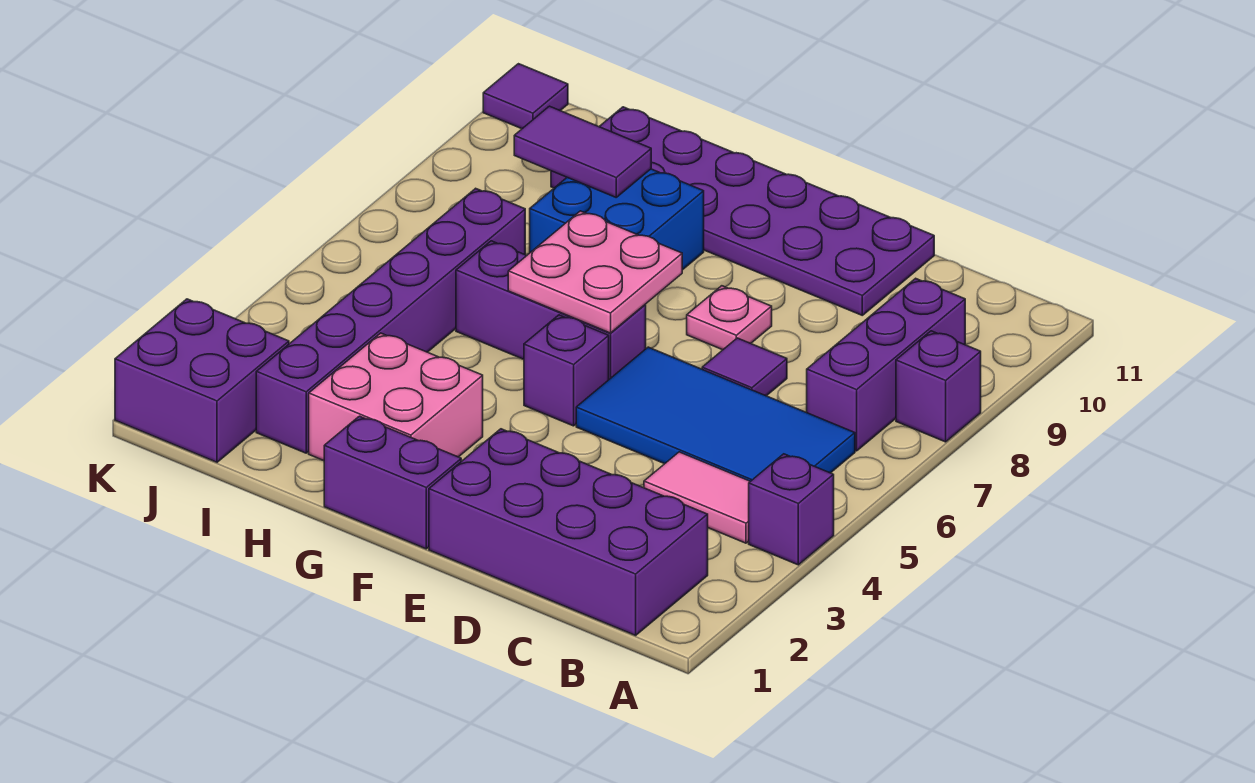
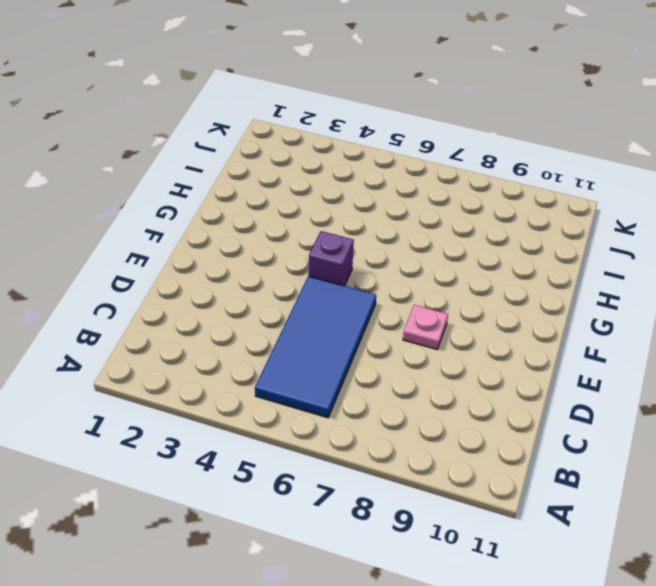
none -> purple 1x1 brick [749,454,834,565]
none -> purple 1x1 brick [896,331,981,442]
none -> purple 2x4 brick [429,429,708,635]

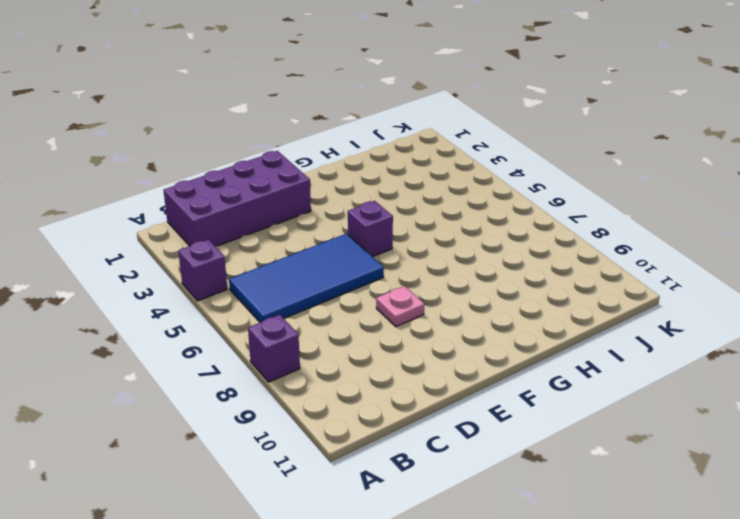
none -> pink 1x2 tile [644,452,750,543]
none -> purple 1x3 brick [807,278,965,451]
none -> purple 1x1 tile [702,338,787,396]

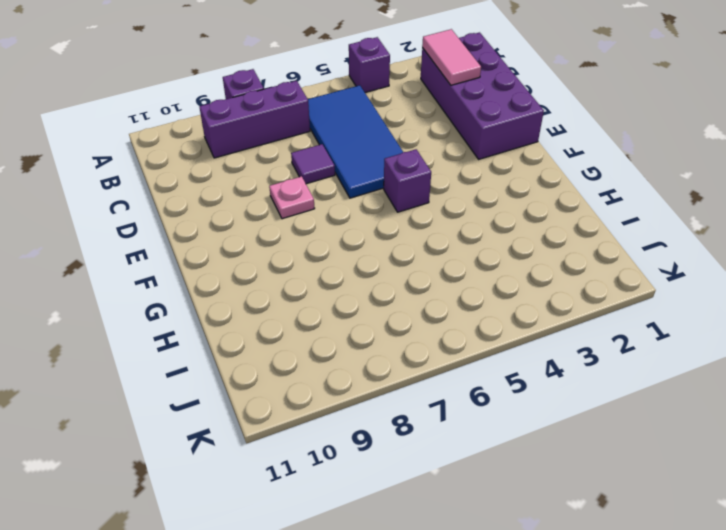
pink 1x2 tile [422,29,481,85] -> pink 1x2 tile moved to [644,452,750,543]
none -> purple 2x6 plate [551,107,934,315]
none -> purple 1x2 brick [324,416,461,549]
none -> purple 1x3 brick [456,241,646,379]

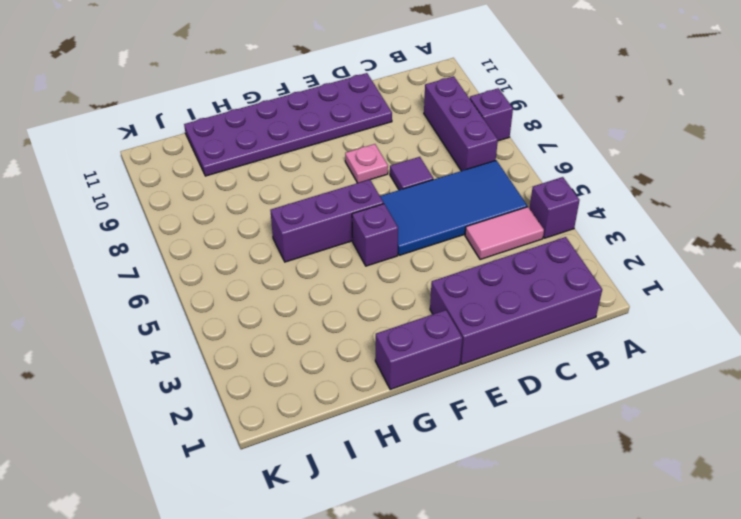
none -> pink 2x2 brick [309,333,483,461]
none -> blue 2x2 brick [530,169,704,270]
none -> purple 1x6 brick [256,188,525,453]

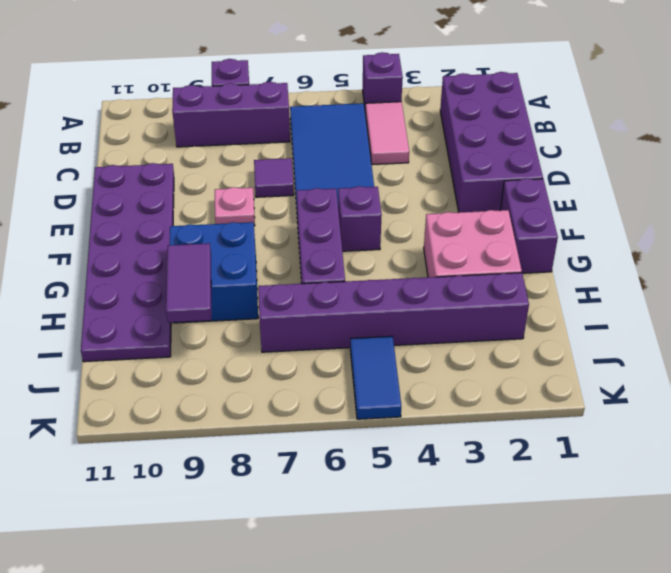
blue 1x2 tile [350,336,401,419] -> none
none -> purple 2x2 brick [115,299,289,462]
none -> purple 1x1 tile [483,64,568,129]
none -> pink 2x2 plate [508,211,682,333]

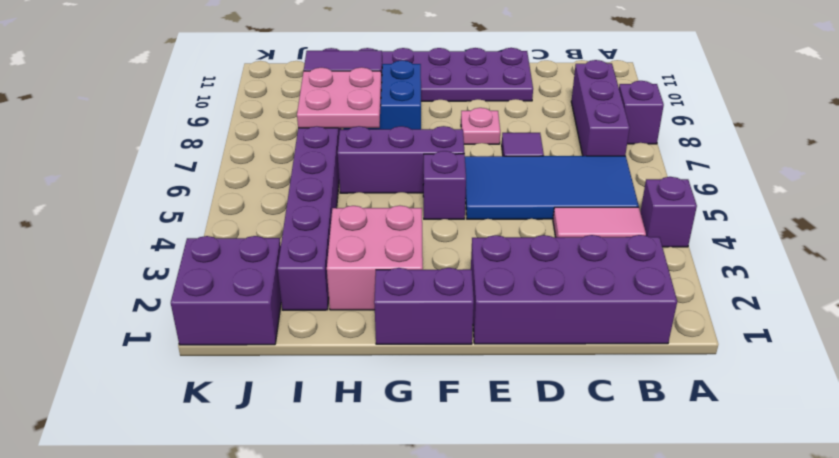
pink 2x2 plate [297,67,381,128] -> pink 2x2 plate moved to [508,211,682,333]
none -> purple 1x1 tile [483,64,568,129]

